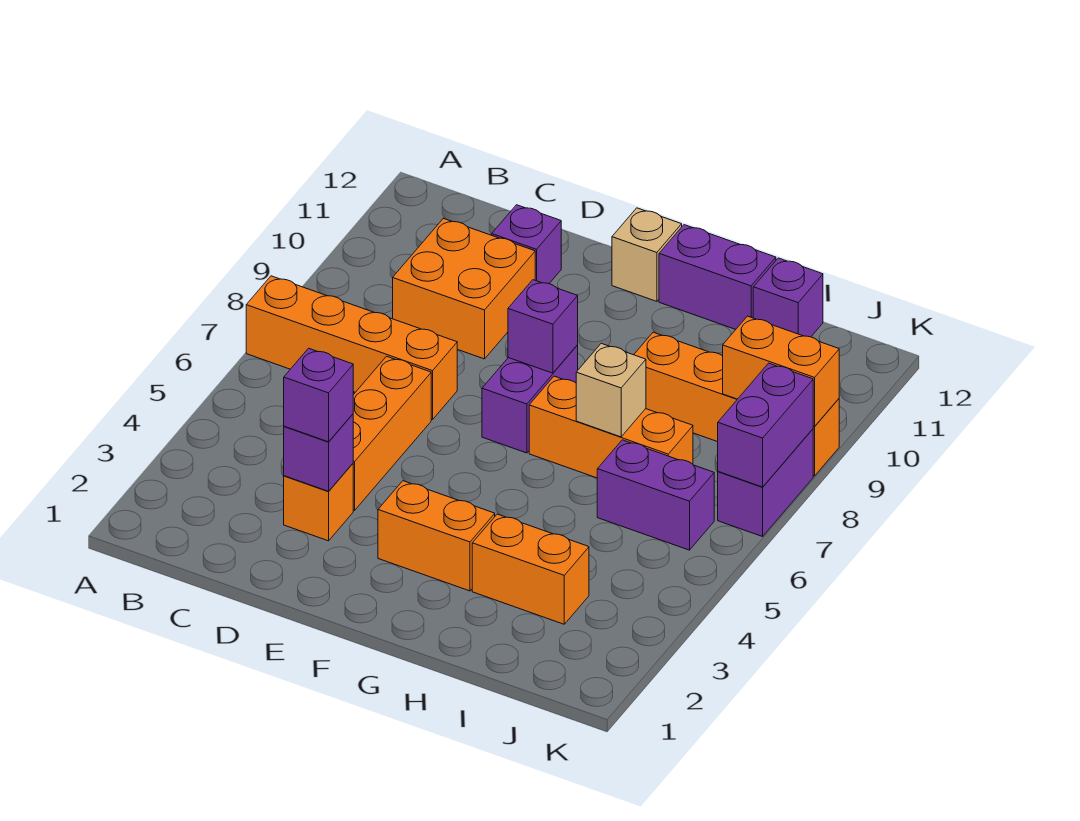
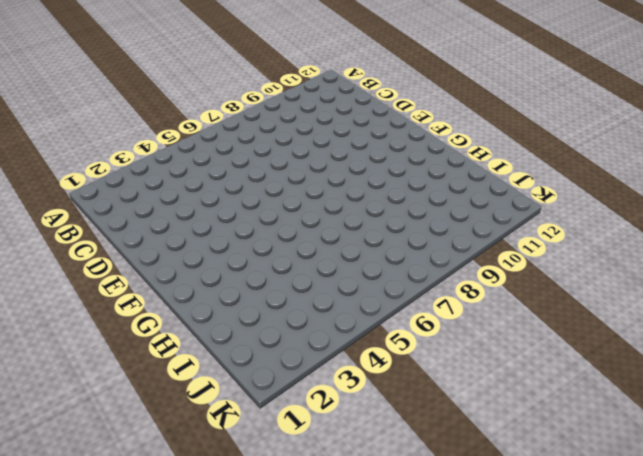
none -> orange 1x4 brick [246,276,457,420]
none -> orange 2x2 brick [393,218,535,359]
none -> orange 1x1 brick [284,464,353,541]

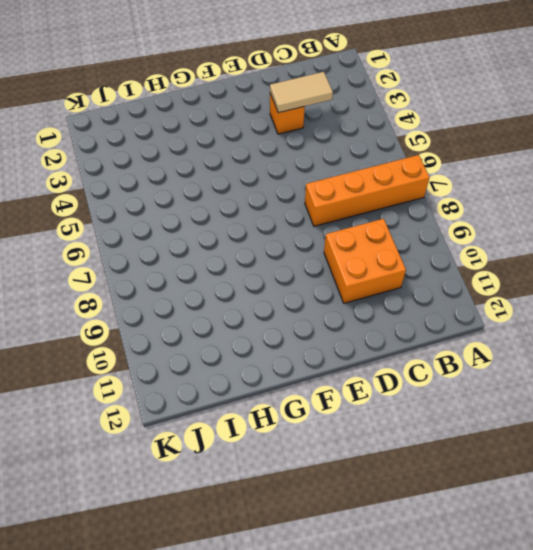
tan 1x2 tile [270,72,333,113] -> purple 1x1 brick [284,414,353,491]
none -> orange 1x3 brick [353,356,431,510]
none -> purple 1x1 brick [492,205,561,284]
none -> orange 1x2 brick [378,481,495,591]

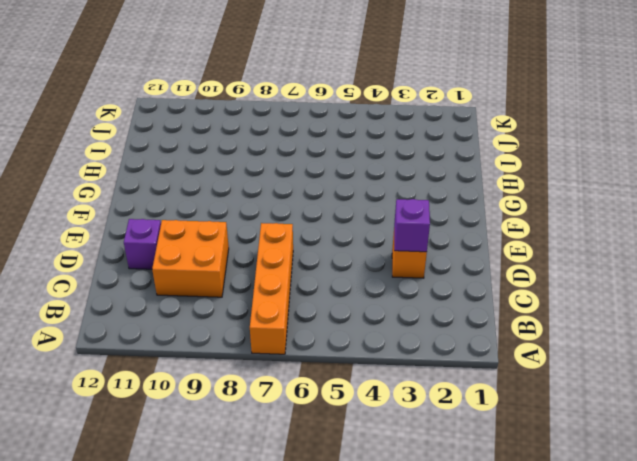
none -> orange 1x3 brick [353,356,431,510]
none -> orange 1x2 brick [378,481,495,591]
none -> purple 1x2 brick [482,345,578,453]

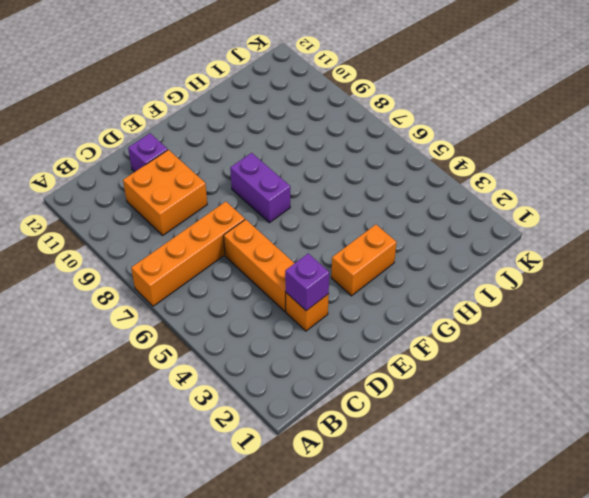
none -> tan 1x1 brick [612,208,682,301]
none -> orange 1x3 brick [529,376,693,478]
none -> purple 1x2 brick [659,225,776,329]

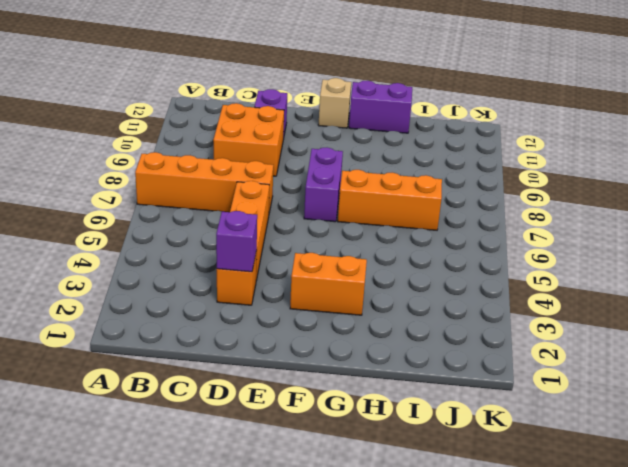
none -> orange 1x2 brick [472,514,589,624]
none -> orange 1x4 brick [634,332,839,476]
none -> purple 1x2 brick [597,440,714,550]

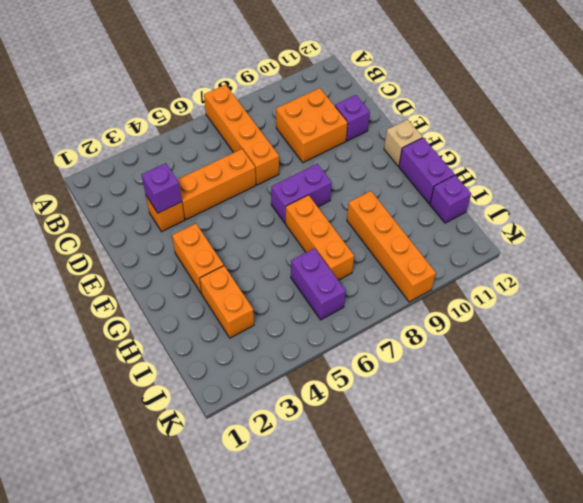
none -> purple 1x2 brick [718,429,813,537]
none -> purple 1x1 brick [508,280,578,373]
none -> tan 1x1 brick [576,343,646,437]

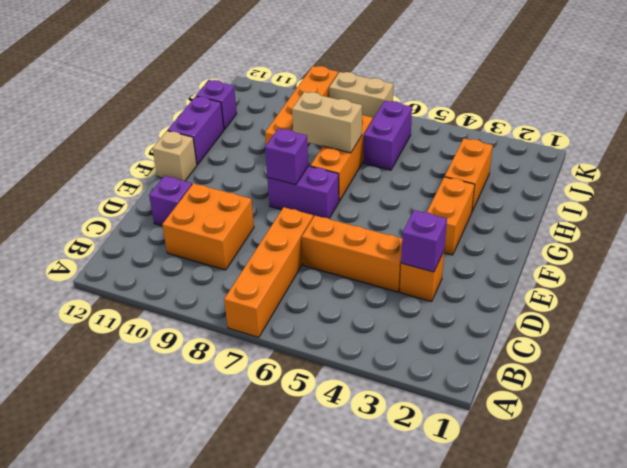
tan 1x2 brick [292,92,362,153] -> tan 1x1 brick [576,343,646,437]
tan 1x2 brick [329,72,393,119] -> purple 1x2 brick [718,429,813,537]
none -> orange 1x2 brick [723,316,839,426]
none -> purple 1x2 brick [718,363,814,487]
none -> purple 1x1 brick [284,348,353,442]

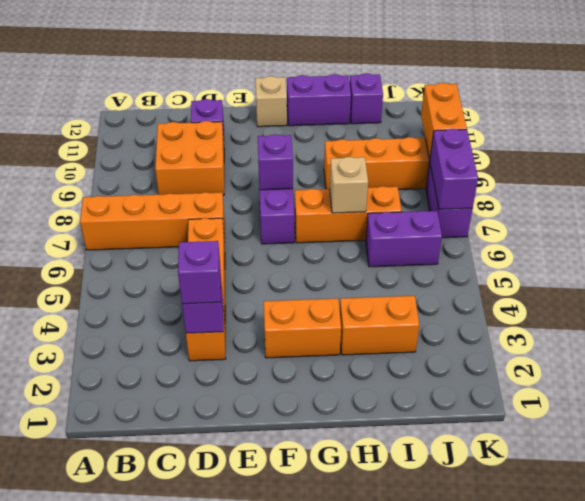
orange 1x2 brick [421,83,467,159] -> orange 1x2 brick turned to [723,316,839,426]

